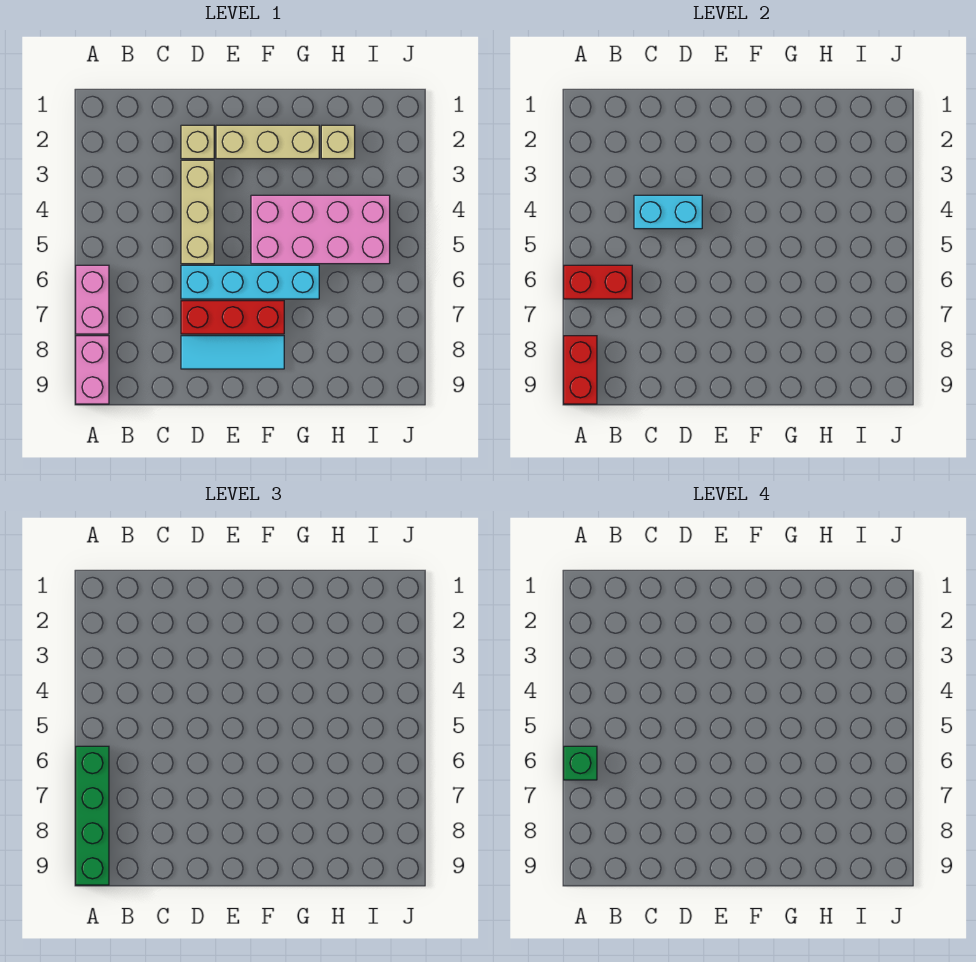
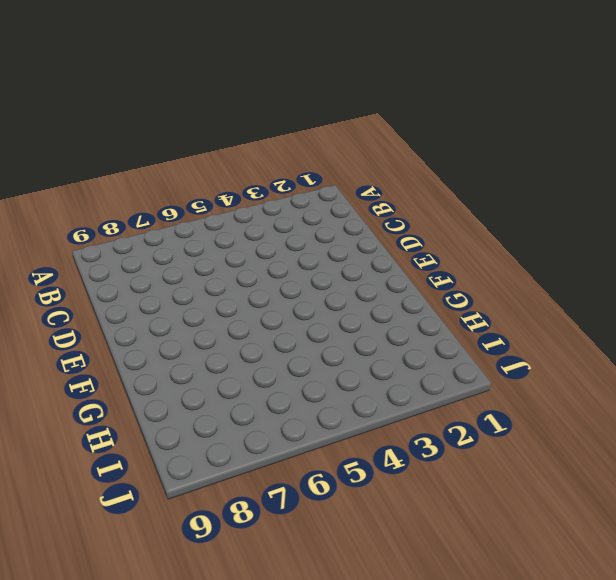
none -> pink 1x2 brick [76,265,109,334]
none -> pink 1x2 brick [76,336,109,404]
none -> tan 1x1 brick [181,125,214,159]

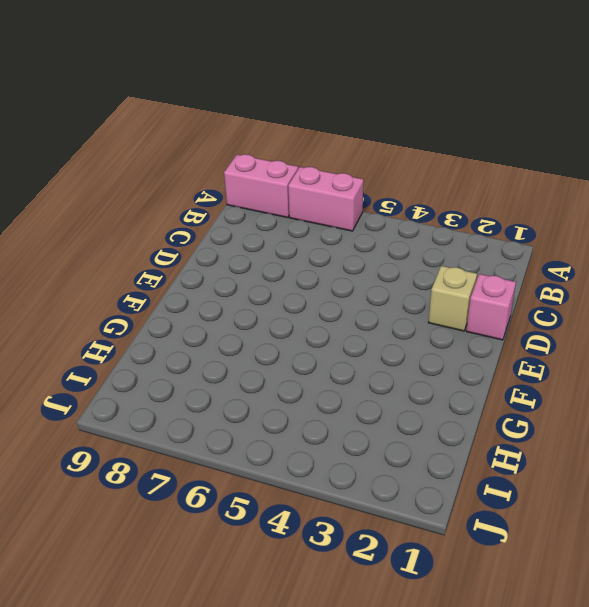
pink 1x1 brick [466,274,516,340] -> none
none -> tan 1x3 brick [181,160,214,264]
none -> cyan 1x4 brick [181,265,319,299]
none -> red 1x3 brick [181,301,284,334]

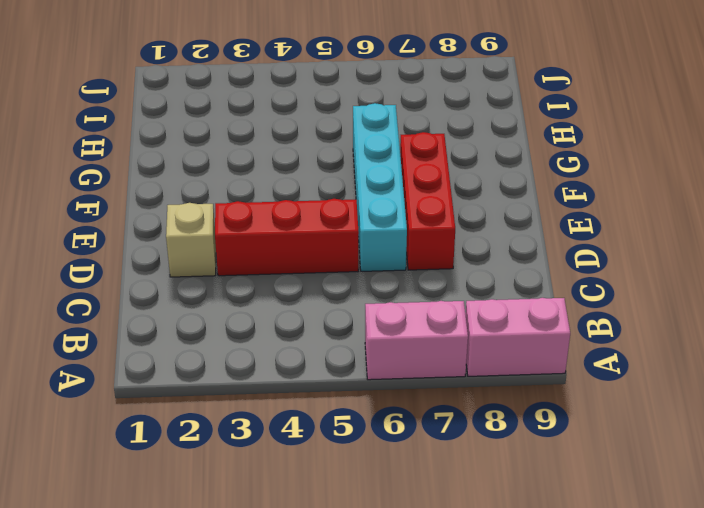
red 1x3 brick [215,199,359,276] -> tan 1x3 brick [181,160,214,264]
none -> cyan 1x3 tile [181,336,284,369]
none -> tan 1x3 brick [216,125,319,159]
none -> pink 2x4 brick [251,195,390,264]

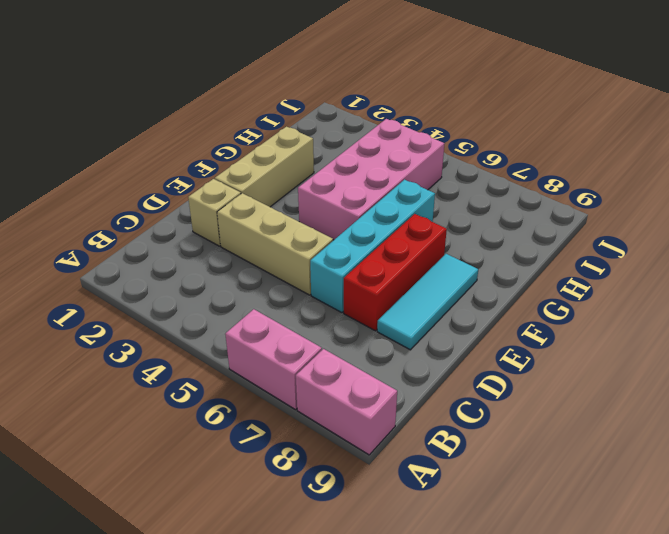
none -> tan 1x1 brick [321,125,355,159]
none -> red 1x2 brick [564,265,632,299]
none -> red 1x2 brick [564,336,597,404]

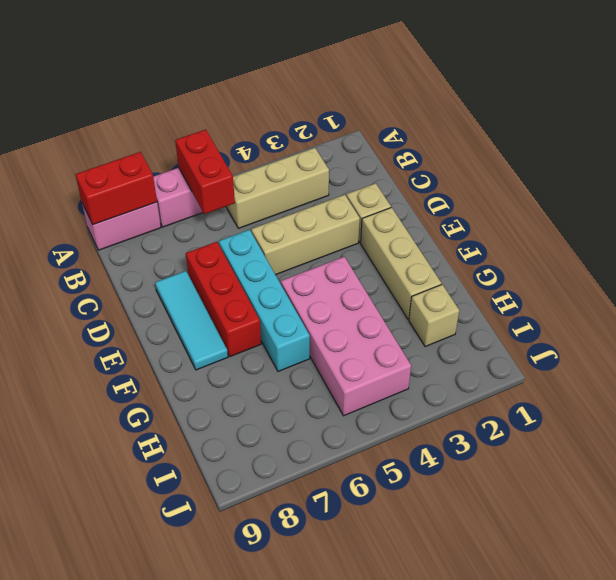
tan 1x3 brick [226,148,329,228] -> none
none -> cyan 1x2 brick [634,195,702,229]
none -> green 1x4 brick [76,746,109,885]
none -> green 1x1 brick [564,746,597,780]

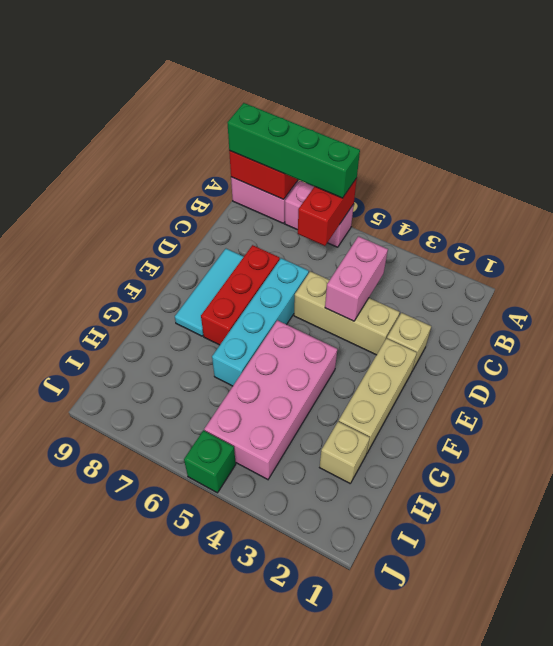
pink 1x2 brick [325,236,388,321] -> cyan 1x2 brick [634,195,702,229]
green 1x1 brick [184,430,236,493] -> green 1x1 brick moved to [564,746,597,780]

